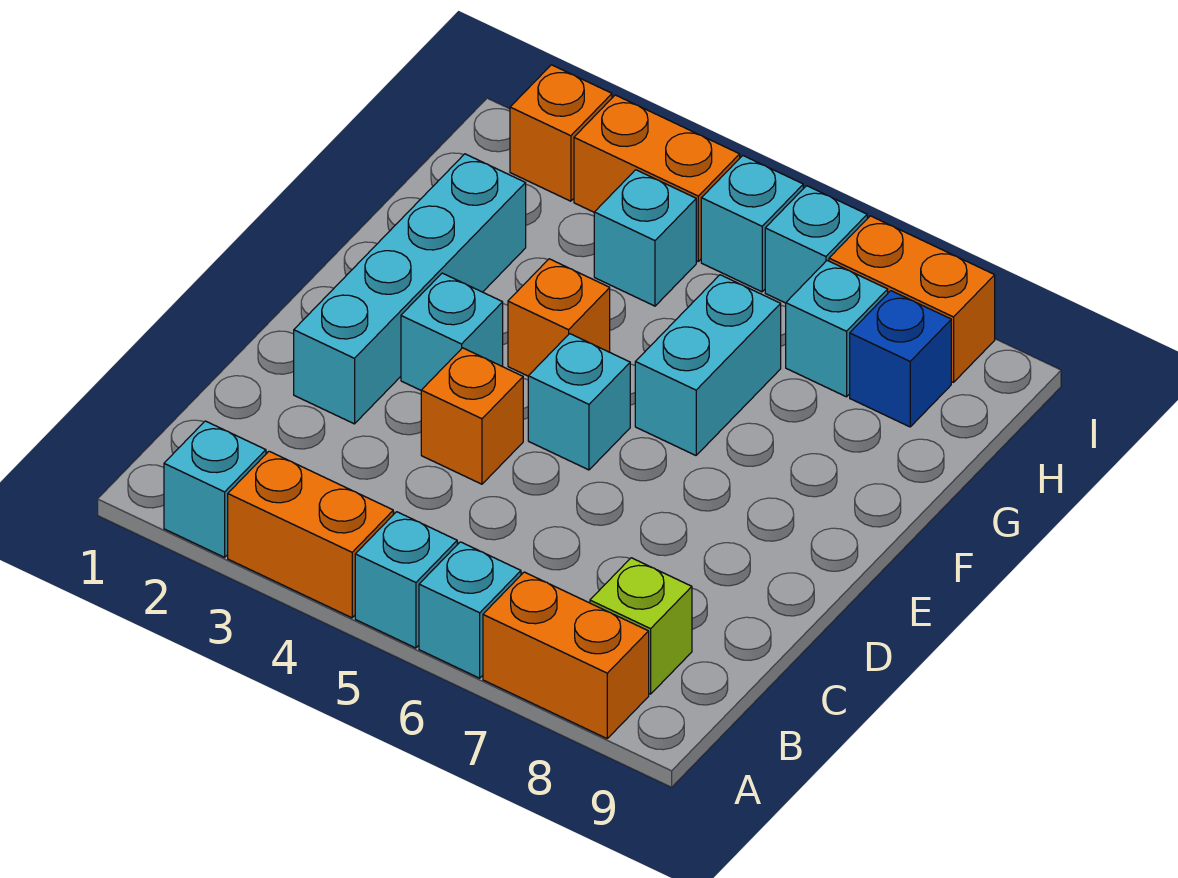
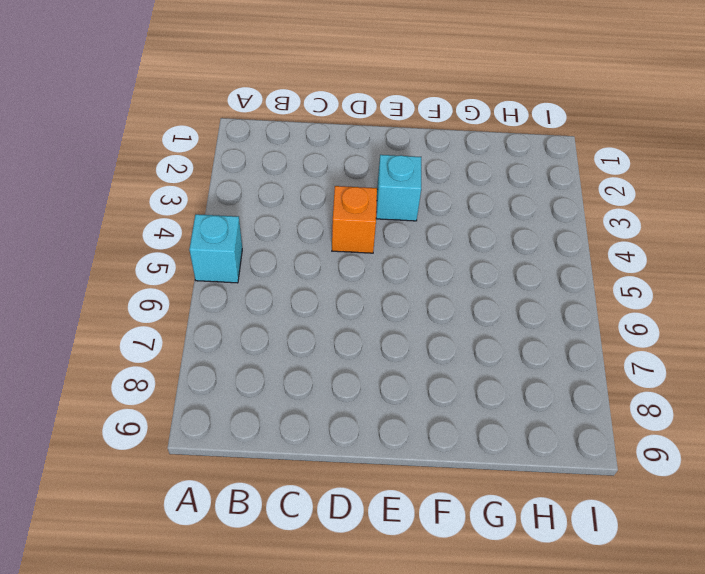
none -> cyan 1x1 brick [164,421,266,557]
none -> orange 1x2 brick [228,451,393,618]
none -> cyan 1x1 brick [419,542,521,678]

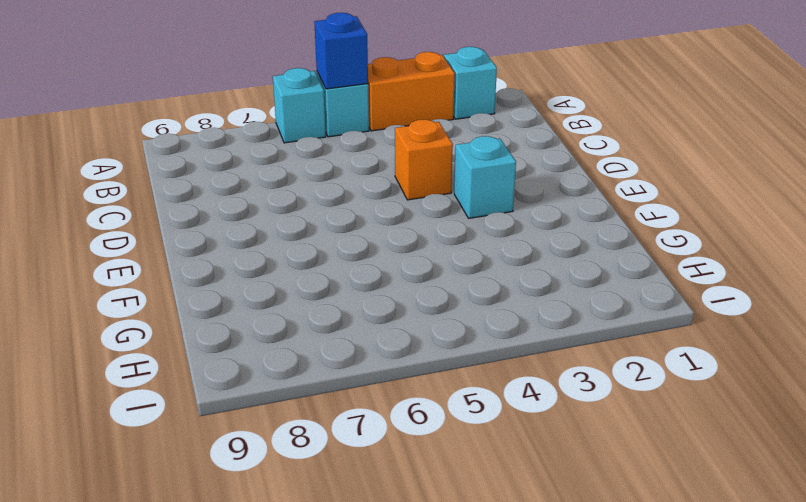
blue 1x1 brick [314,13,368,89] -> blue 1x1 brick moved to [850,291,951,427]
none -> orange 1x2 brick [483,572,649,738]
none -> lime 1x1 brick [590,558,692,694]
none -> cyan 1x4 brick [294,154,526,424]

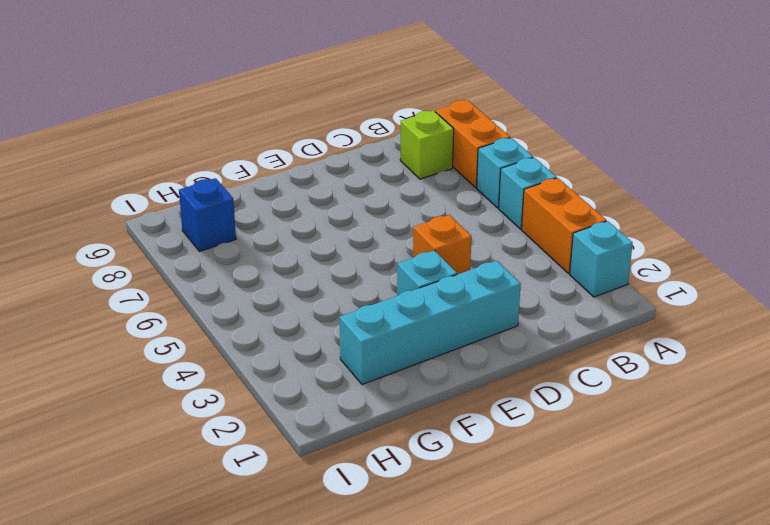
none -> cyan 1x1 brick [528,334,630,470]
none -> orange 1x1 brick [508,259,610,376]
none -> cyan 1x2 brick [635,275,781,455]

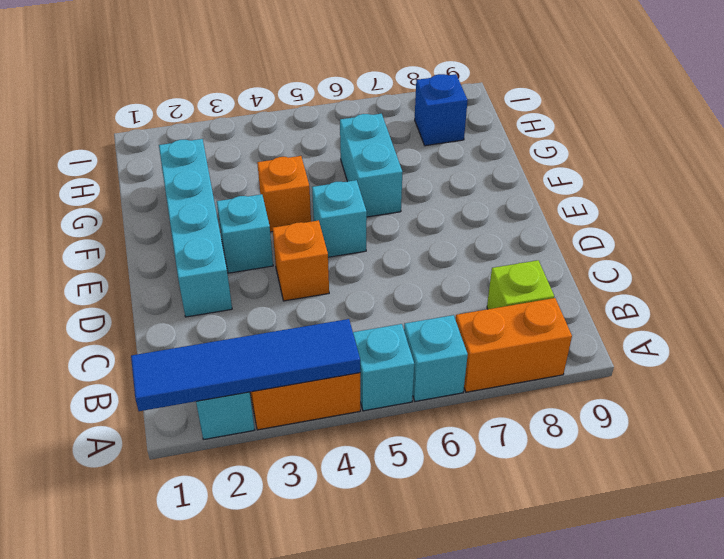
blue 1x4 tile [131,319,360,411] -> none
none -> cyan 1x1 brick [594,170,696,306]
none -> cyan 1x1 brick [786,261,888,397]
none -> orange 1x1 brick [510,65,612,201]

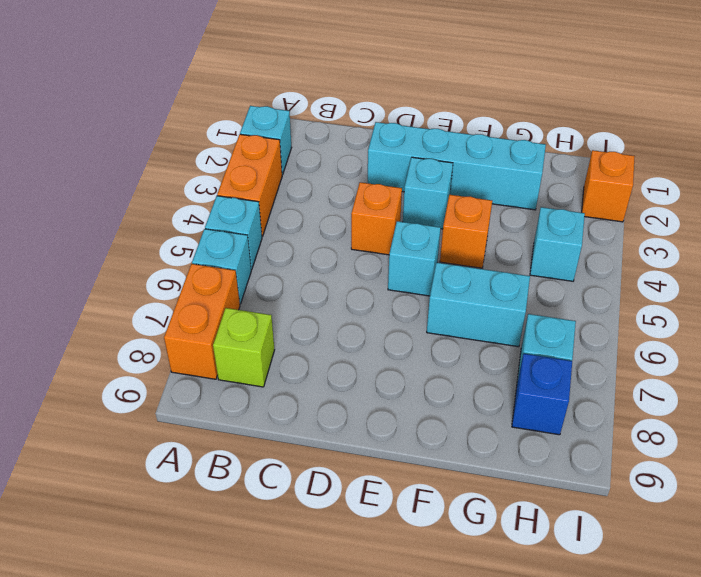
none -> orange 1x2 brick [574,95,740,261]
none -> cyan 1x1 brick [701,156,803,292]
none -> cyan 1x1 brick [765,186,867,303]

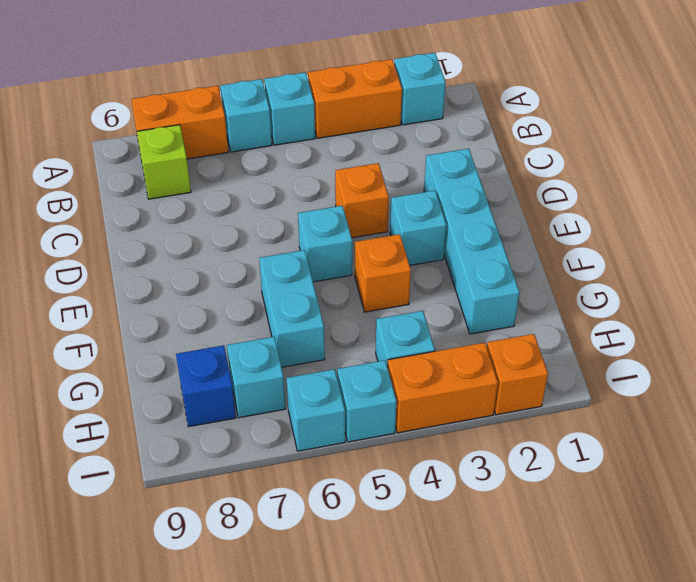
none -> orange 1x2 brick [829,216,995,382]

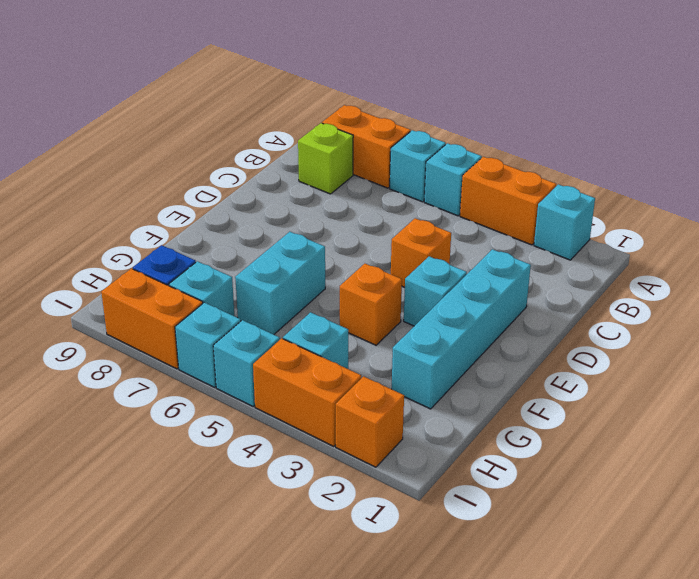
none -> cyan 1x1 brick [528,334,630,470]

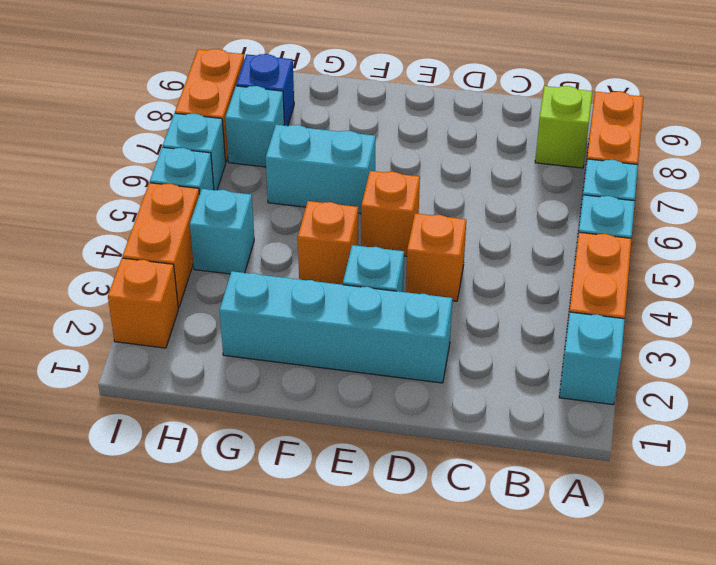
orange 1x1 brick [361,171,420,256] -> cyan 1x1 brick [528,334,630,470]

